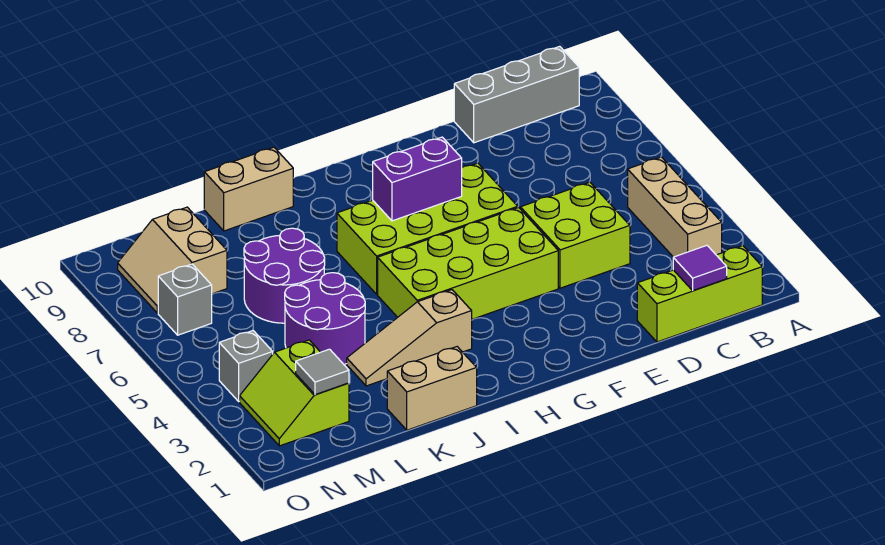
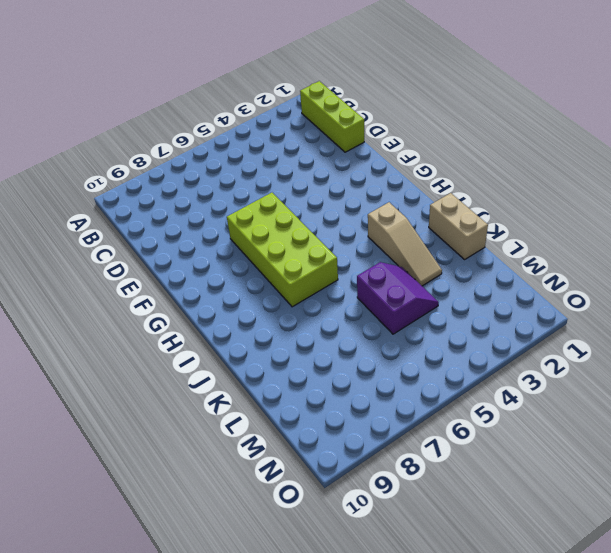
purple 2x2 slope [357,262,439,334] -> purple 2x2 round brick [285,273,365,364]
none -> tan 1x3 brick [628,157,722,257]
none -> grey 1x3 brick [454,46,579,143]
none -> lime 2x2 brick [520,182,630,288]

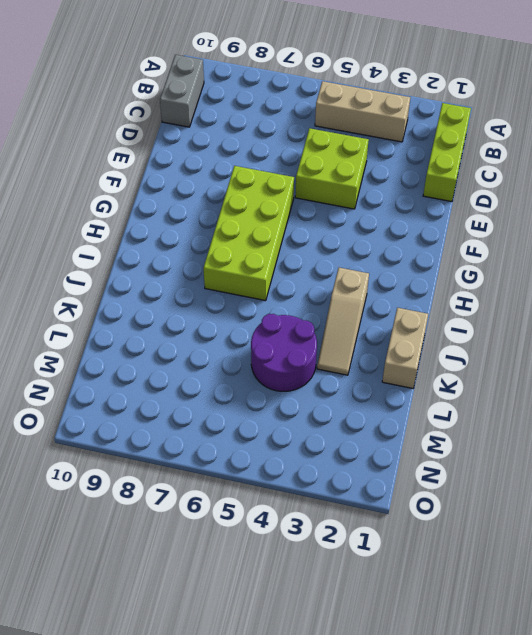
grey 1x2 brick [160,55,204,127] -> grey 1x3 brick [454,46,579,143]
none -> lime 2x4 brick [378,208,558,319]
none -> tan 1x2 brick [204,147,293,231]
none -> purple 2x2 round brick [244,228,325,323]

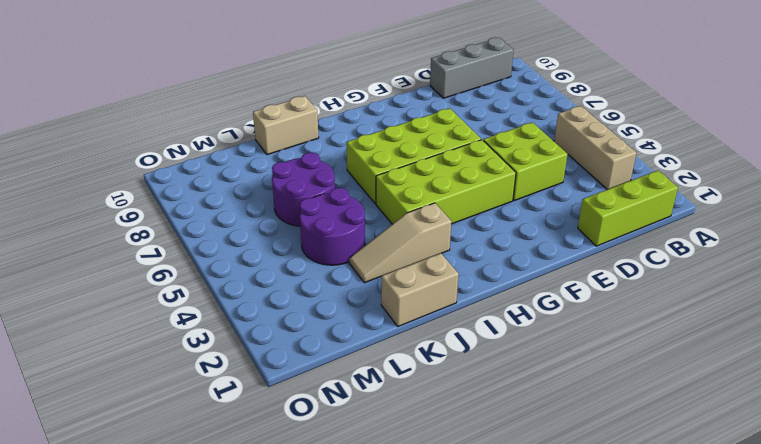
none -> lime 2x2 slope [240,340,349,446]
none -> tan 2x2 slope [118,207,227,313]
none -> grey 1x1 brick [219,331,273,401]

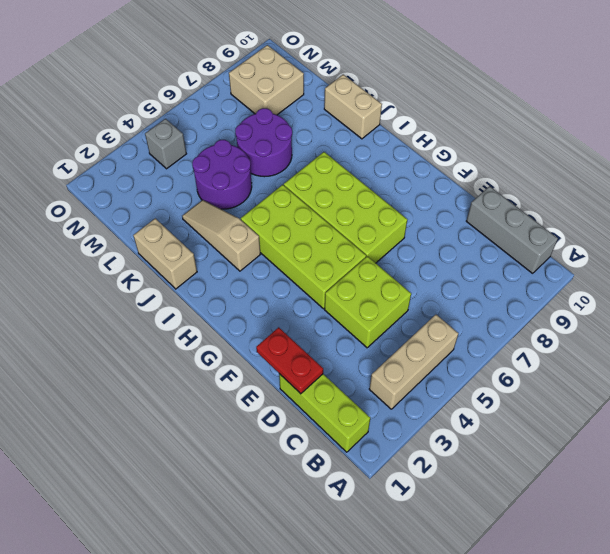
red 1x2 plate [256,327,323,394] -> none
tan 2x2 brick [229,45,304,115] -> tan 2x2 slope [118,207,227,313]
none -> lime 2x2 slope [240,340,349,446]
none -> grey 1x1 brick [158,264,212,335]
none -> purple 1x1 tile [673,245,727,291]

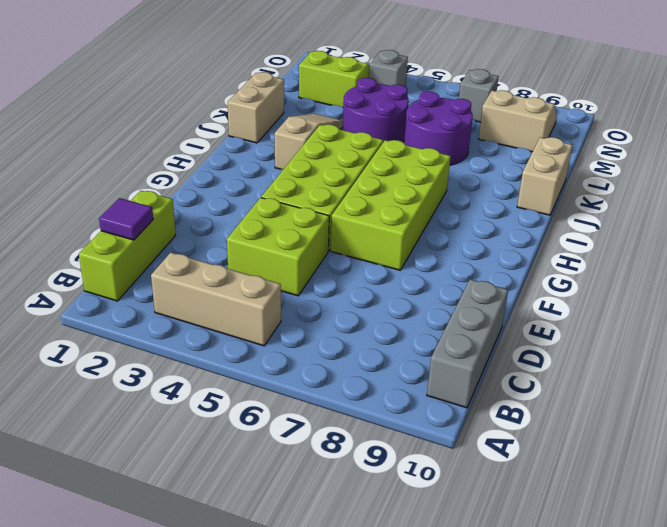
none -> purple 1x2 brick [373,137,462,221]
none -> grey 1x1 tile [296,349,349,395]

